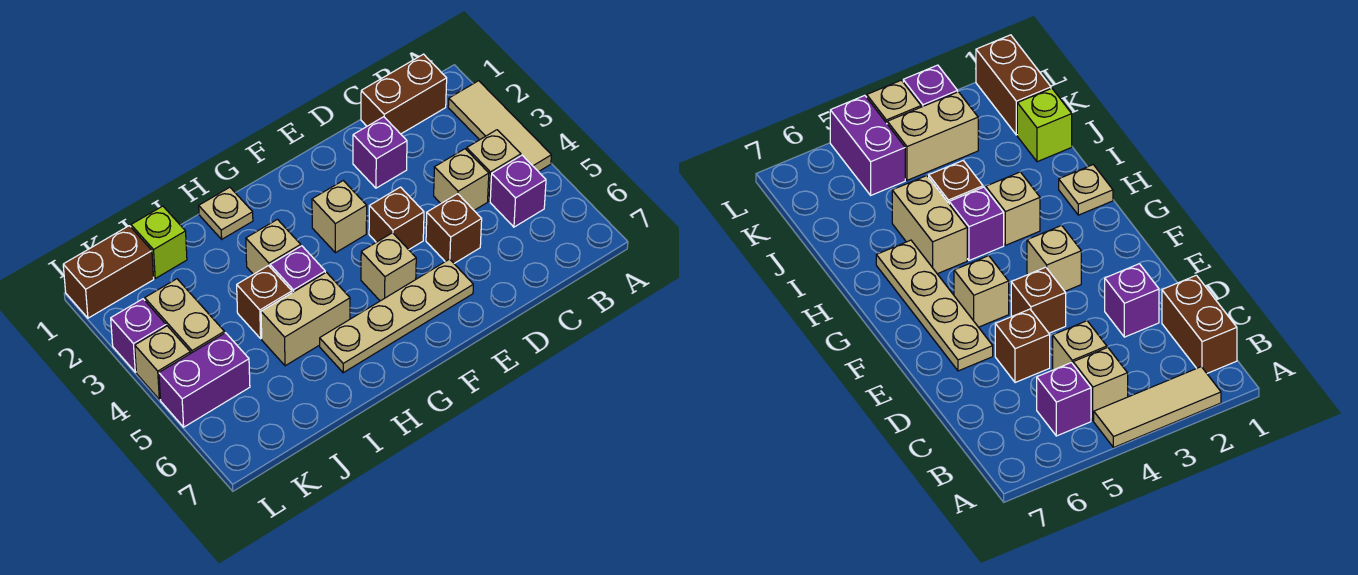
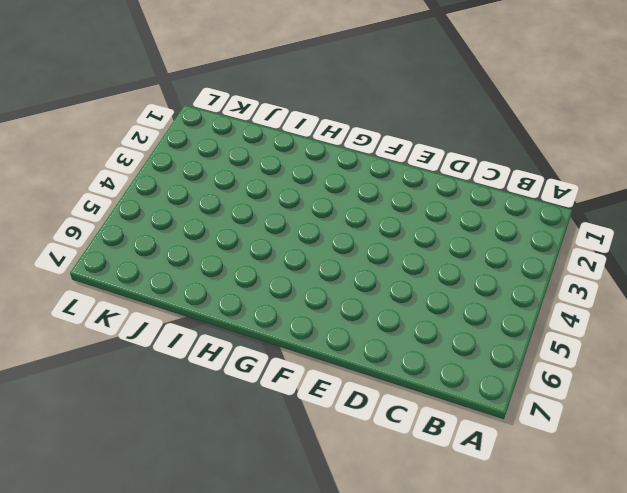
none -> tan 1x3 tile [448,81,551,172]
none -> brown 1x2 brick [361,54,447,134]
none -> tan 1x1 brick [467,130,521,201]

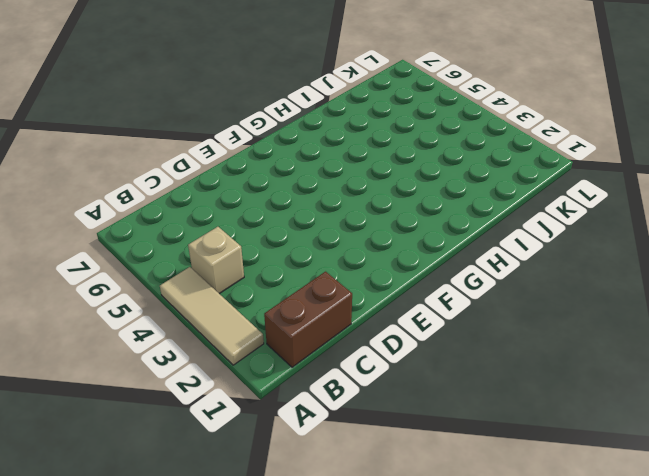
none -> purple 1x1 brick [490,155,546,227]
none -> tan 1x1 brick [434,149,489,210]
none -> purple 1x1 brick [353,117,407,188]

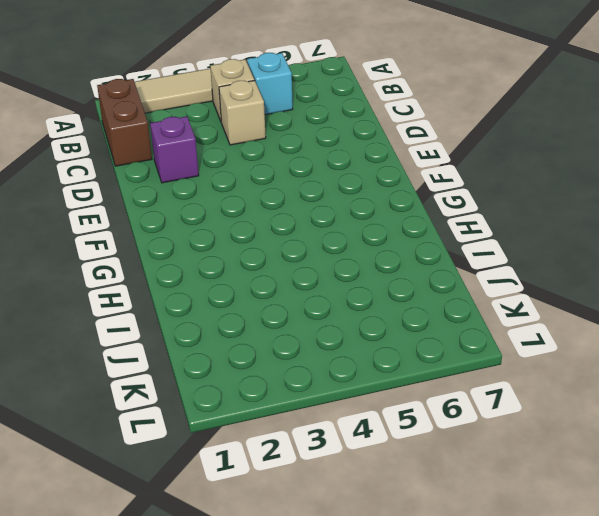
cyan 1x1 brick [247,53,293,115] -> purple 1x1 brick [490,155,546,227]
none -> brown 1x1 brick [426,194,482,263]
none -> brown 1x1 brick [369,187,424,250]
none -> tan 1x4 plate [320,259,473,373]

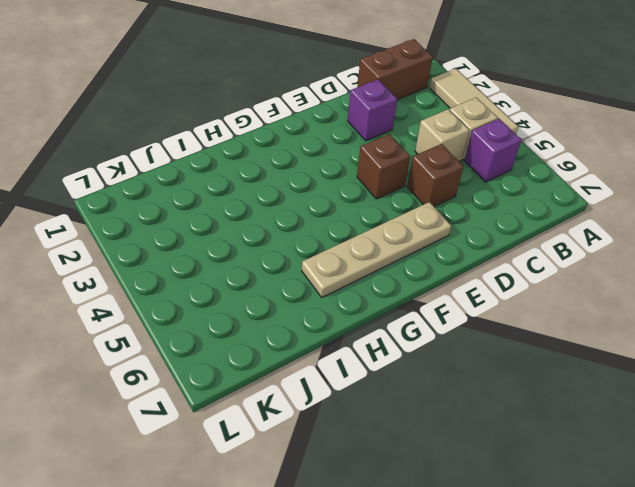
none -> tan 1x1 brick [312,181,367,253]
none -> tan 1x1 brick [361,233,416,301]
none -> tan 1x1 plate [199,187,253,239]

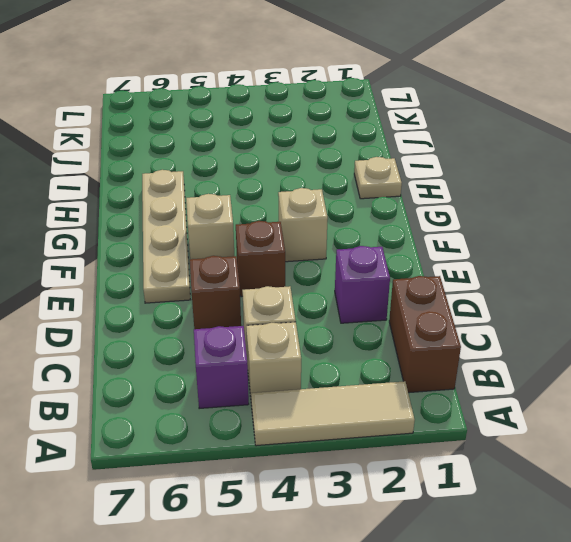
none -> tan 1x1 brick [246,219,301,274]
none -> purple 1x1 brick [270,246,325,293]
none -> tan 1x2 brick [261,272,350,366]

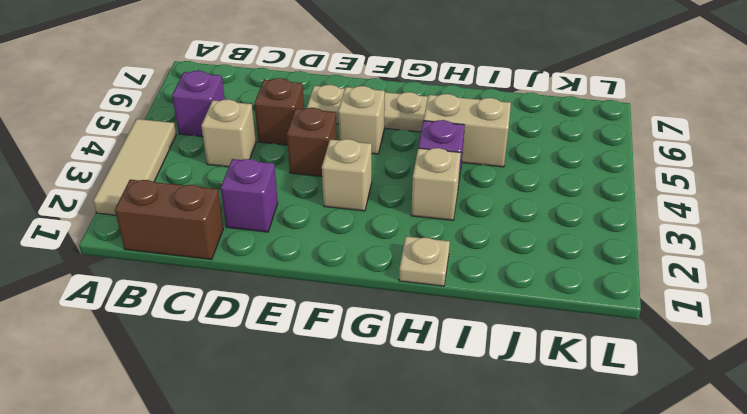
none -> tan 1x1 brick [467,130,521,201]
none -> brown 1x1 brick [237,266,292,338]
none -> lime 1x1 brick [131,206,187,278]

